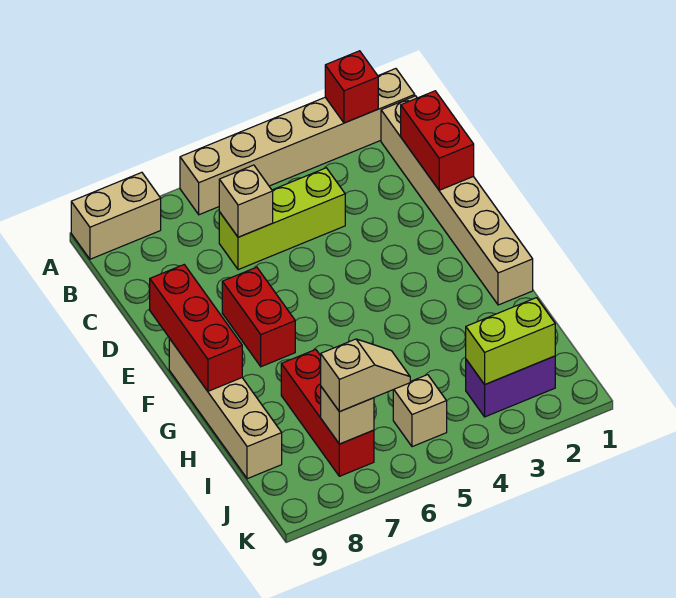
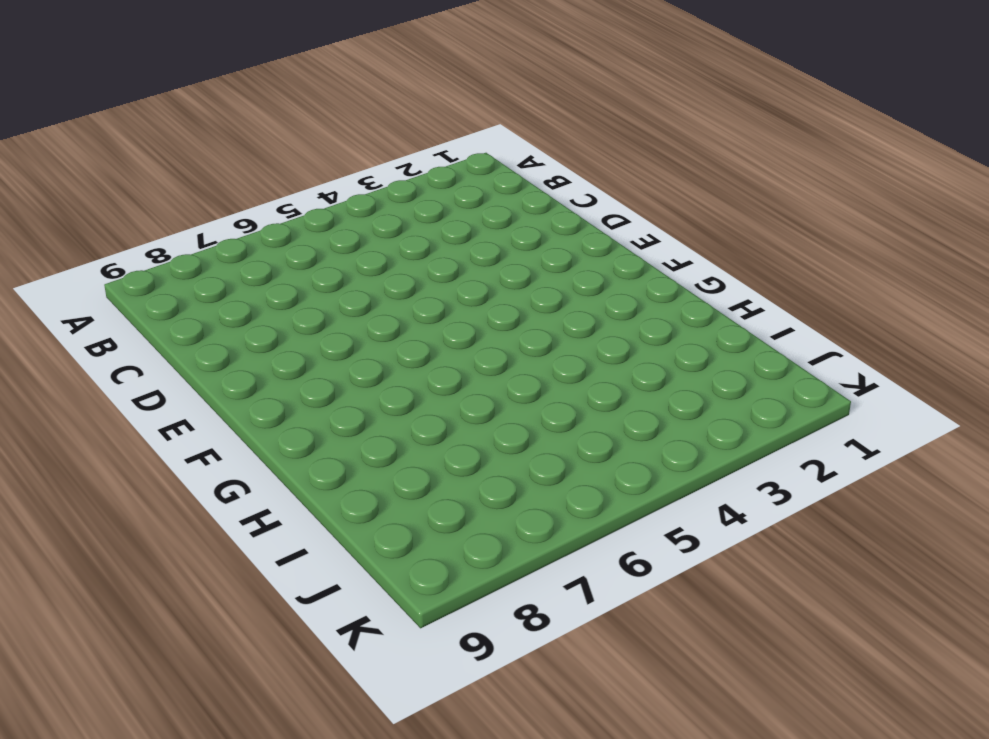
none -> tan 1x6 brick [180,69,415,215]
none -> tan 1x2 brick [71,172,161,259]
none -> tan 1x6 brick [381,96,533,305]

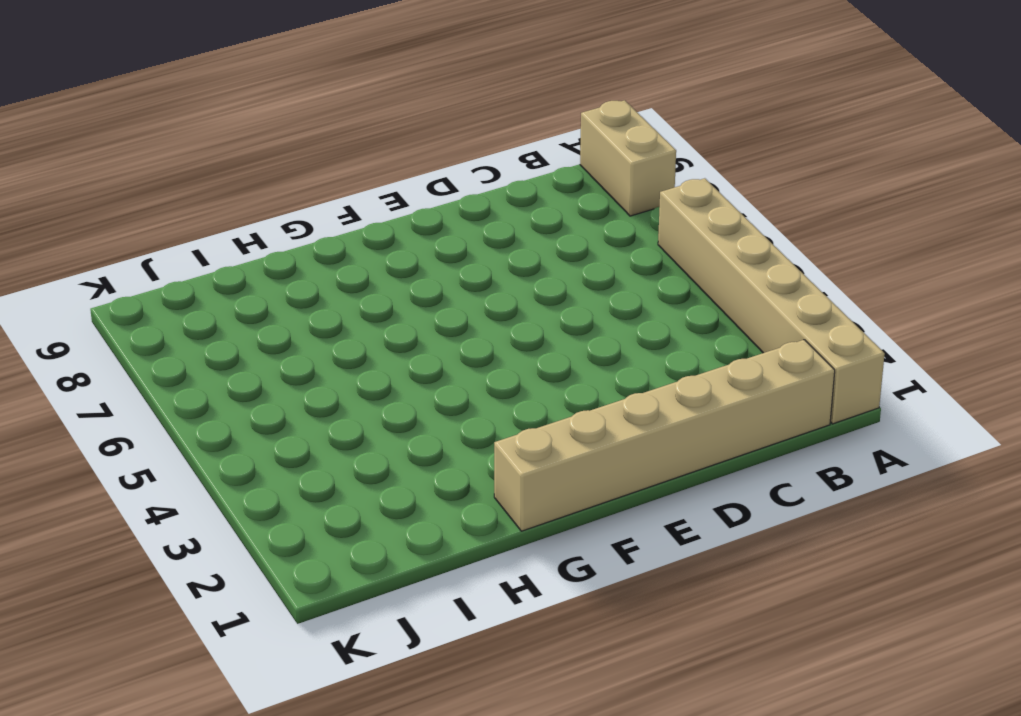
none -> lime 1x3 brick [219,168,345,270]
none -> red 1x2 brick [222,267,295,367]
none -> tan 1x4 brick [169,339,282,479]

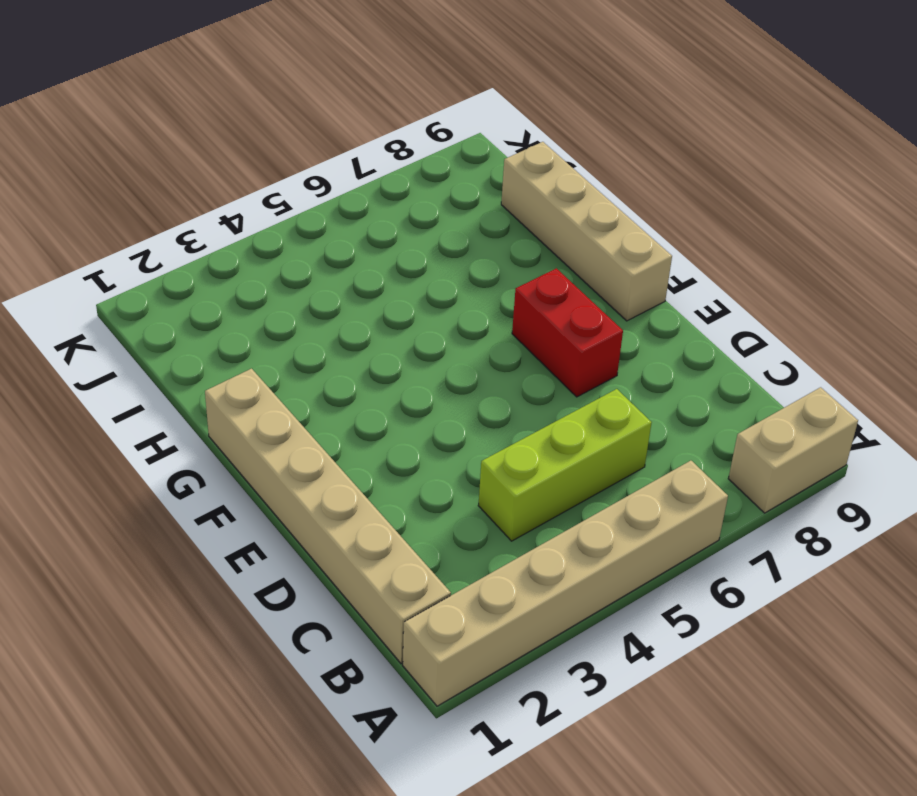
none -> red 1x3 brick [281,350,374,476]
none -> purple 1x2 brick [466,356,555,417]
none -> tan 1x1 brick [393,375,447,447]

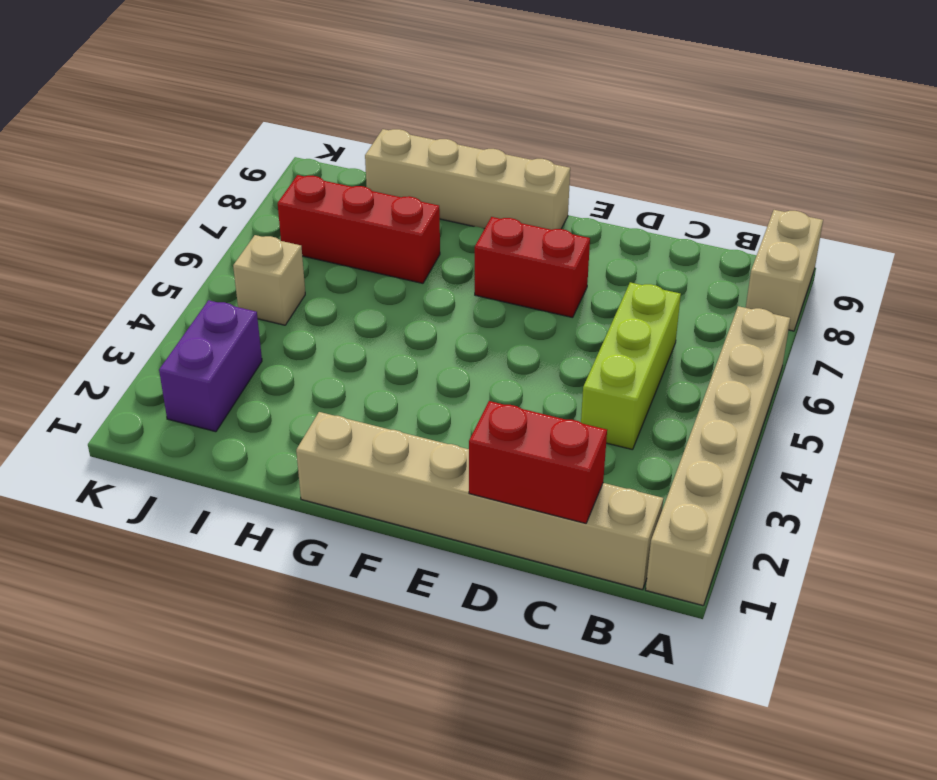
none -> red 1x1 brick [325,51,378,123]
none -> tan 1x1 brick [219,165,273,237]
none -> red 1x3 brick [150,265,242,391]

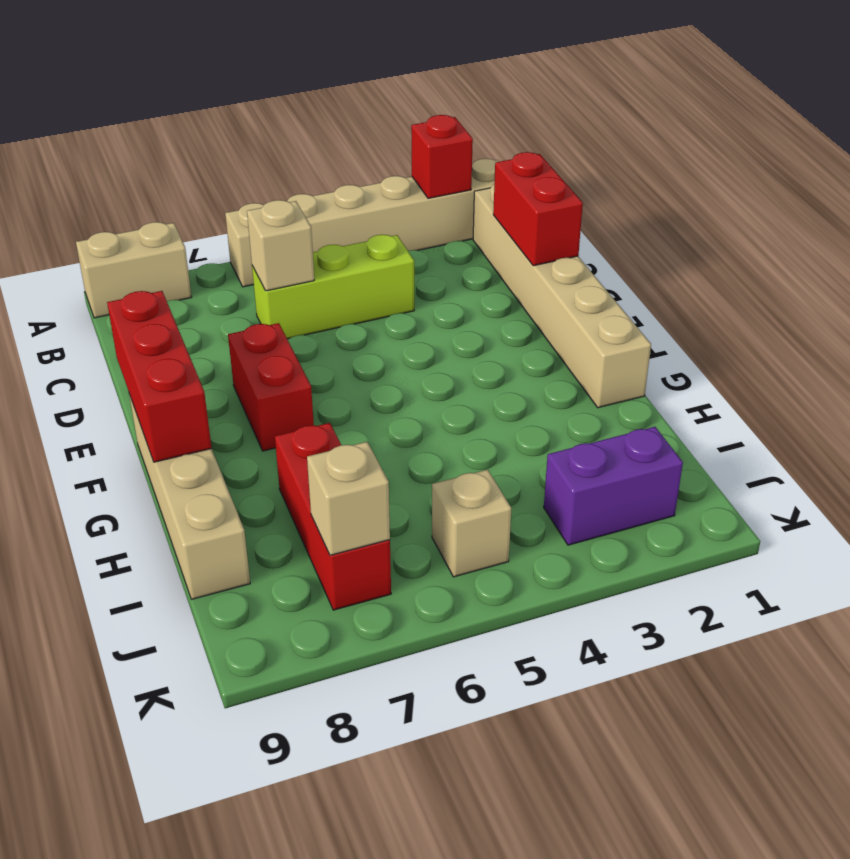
none -> lime 1x2 brick [466,298,555,385]
none -> tan 1x2 slope [321,339,410,412]

